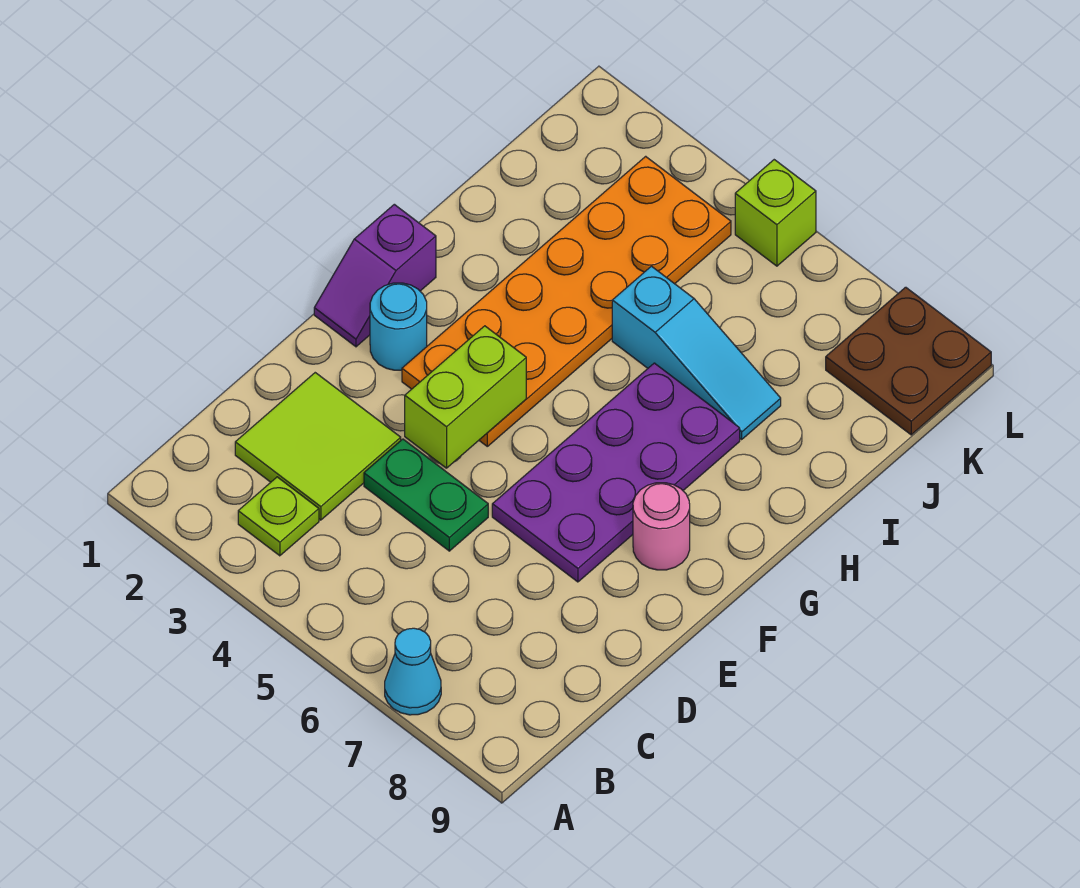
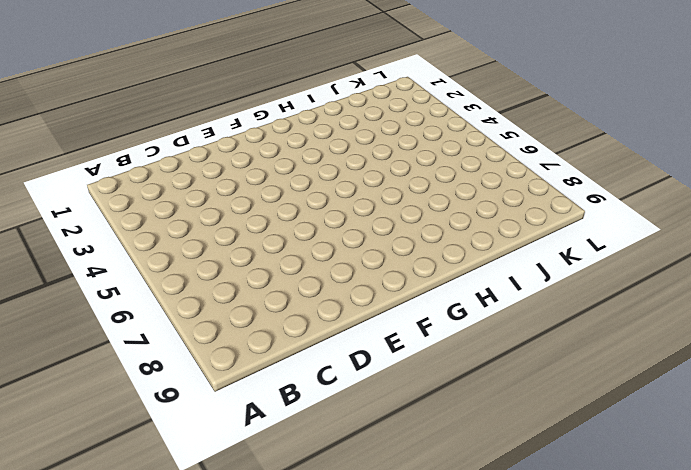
none -> cyan 1x1 cone [385,628,441,715]
none -> lime 1x1 plate [238,477,319,556]
none -> lime 2x2 tile [235,373,401,520]

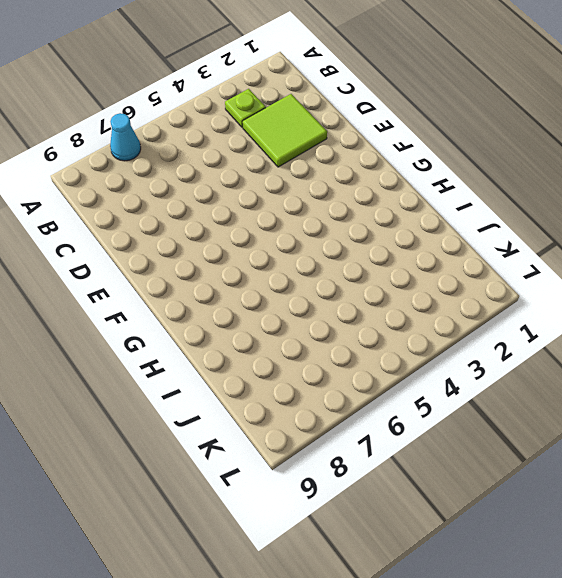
none -> green 1x2 plate [364,439,488,551]
none -> purple 2x4 plate [492,363,740,582]
none -> purple 1x2 slope [314,204,436,347]

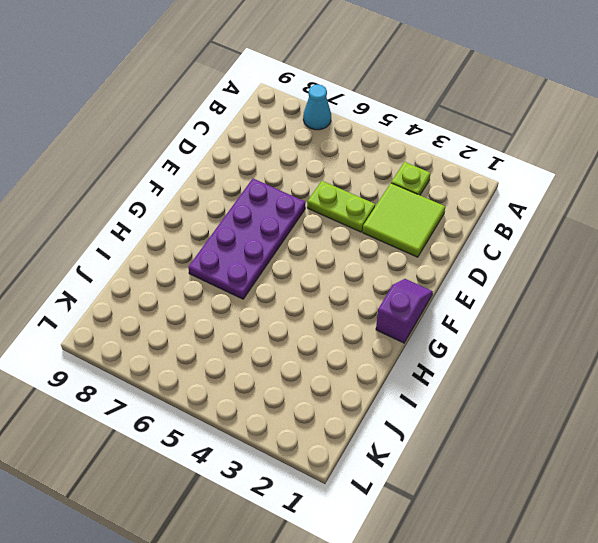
lime 1x2 plate [307,181,375,232] -> green 1x2 plate [364,439,488,551]
none -> cyan 1x1 round brick [370,283,427,370]
none -> orange 2x6 plate [402,156,731,446]
none -> pink 1x1 round brick [633,483,690,570]

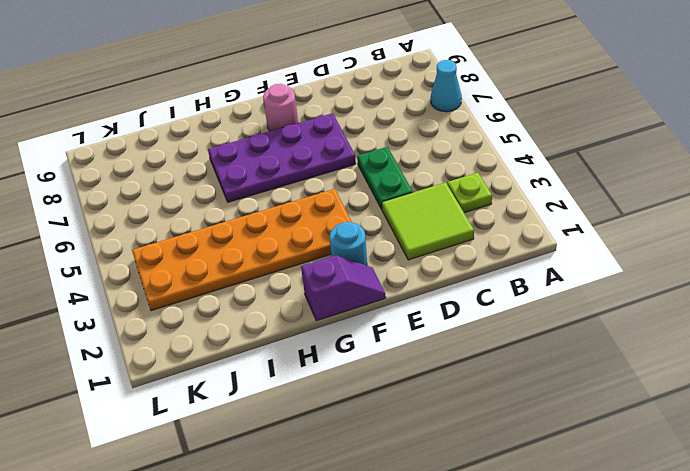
none -> cyan 1x3 slope [612,266,781,439]
none -> brown 2x2 plate [826,287,991,435]
none -> lime 1x1 brick [735,160,816,266]

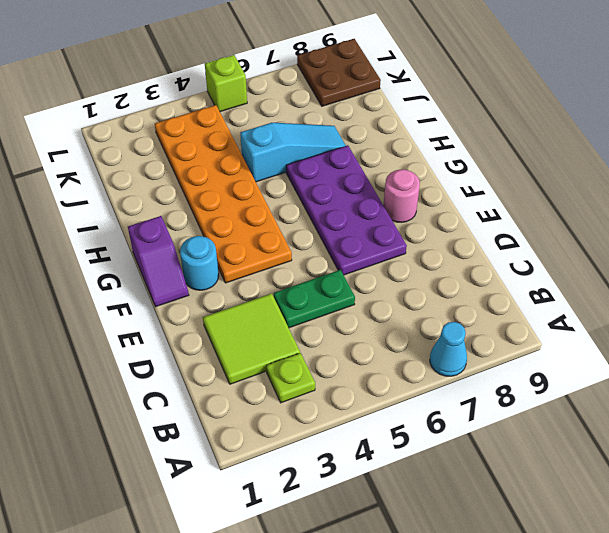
none -> lime 1x2 brick [405,326,526,468]

